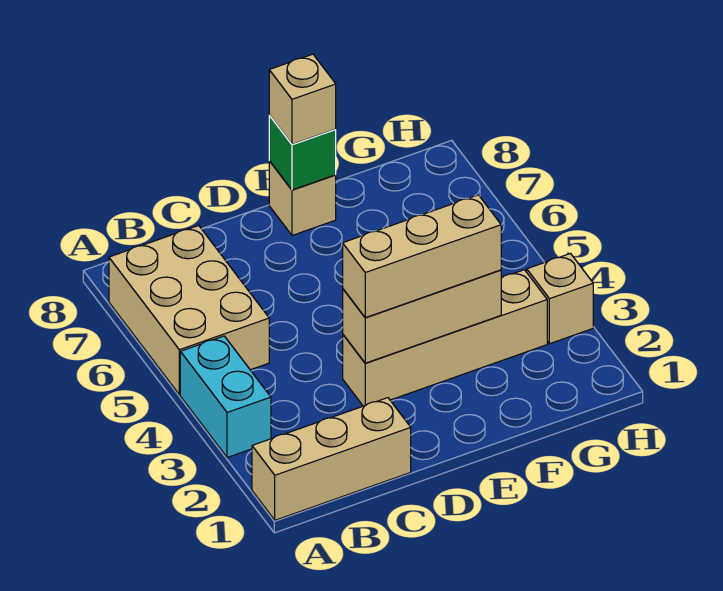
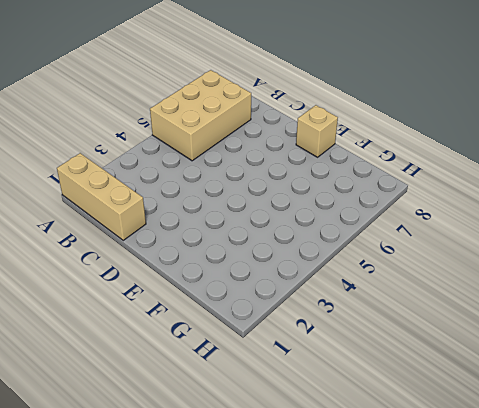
none -> cyan 1x2 brick [180,336,271,458]
none -> tan 1x4 brick [343,270,547,406]

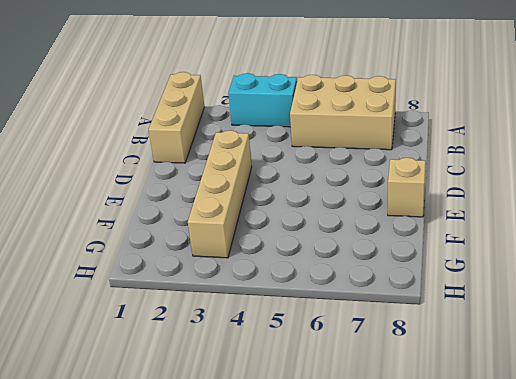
none -> tan 1x1 brick [527,254,593,344]
none -> tan 1x3 brick [343,270,501,363]

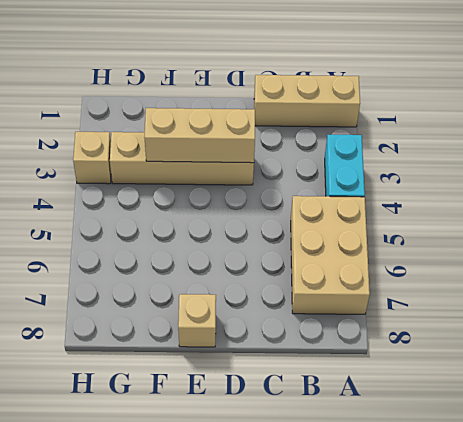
none -> green 1x1 brick [269,115,336,190]
none -> tan 1x3 brick [343,195,501,318]

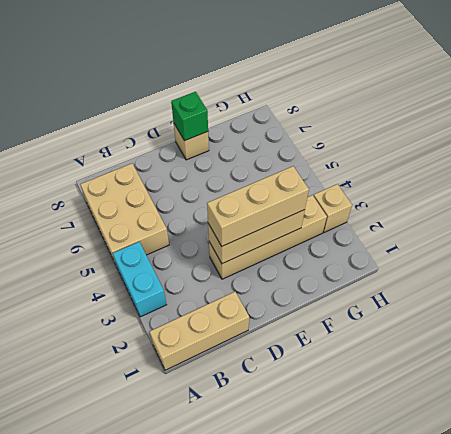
none -> tan 1x1 brick [269,54,336,144]

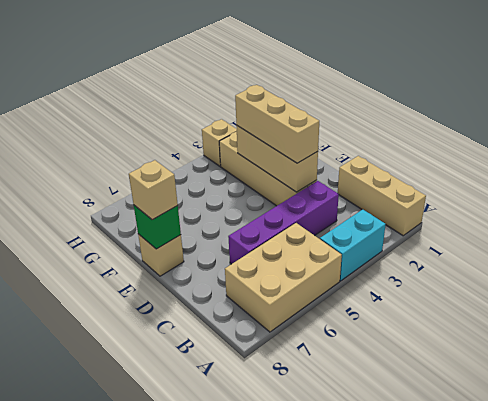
purple 1x4 brick [228,181,339,264] -> none

